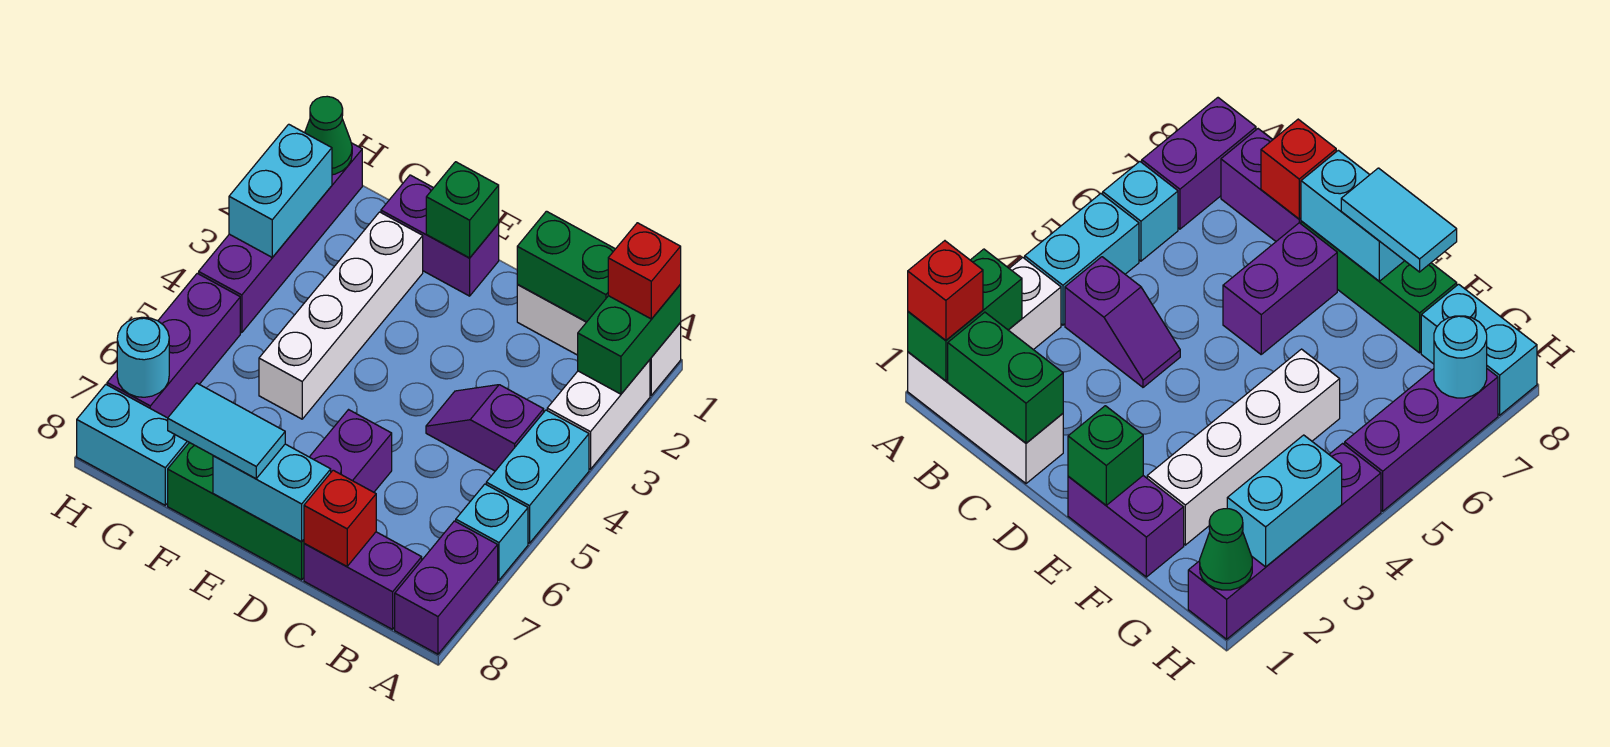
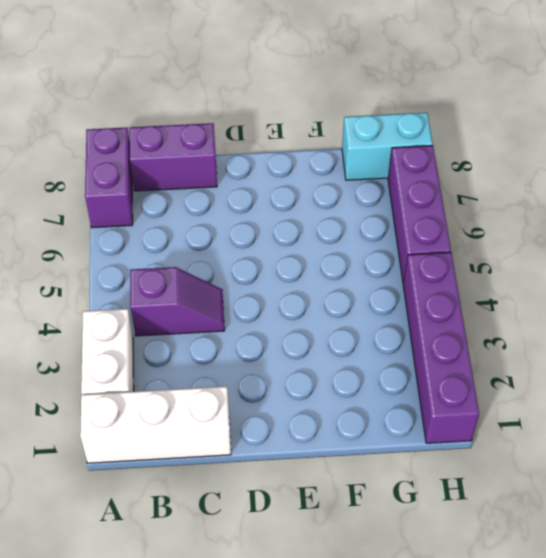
none -> cyan 1x2 brick [486,410,589,543]
none -> cyan 1x1 brick [456,484,528,580]
none -> purple 1x2 brick [310,410,392,492]

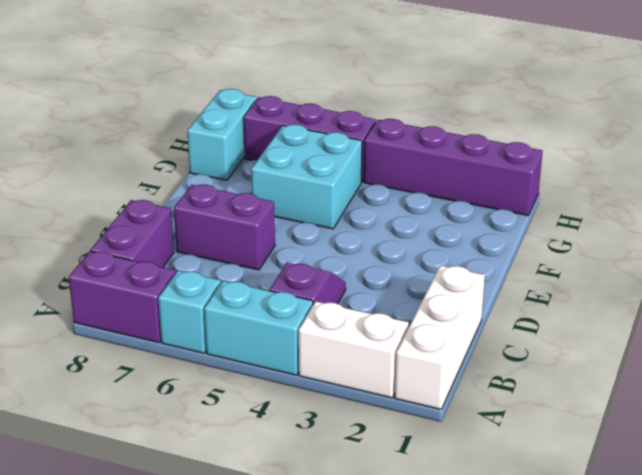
cyan 2x2 brick [251,125,362,229] -> white 1x4 brick [259,212,423,419]
none -> green 1x3 brick [168,442,304,580]
none -> purple 1x2 brick [381,175,499,296]
none -> green 1x2 brick [578,285,681,394]

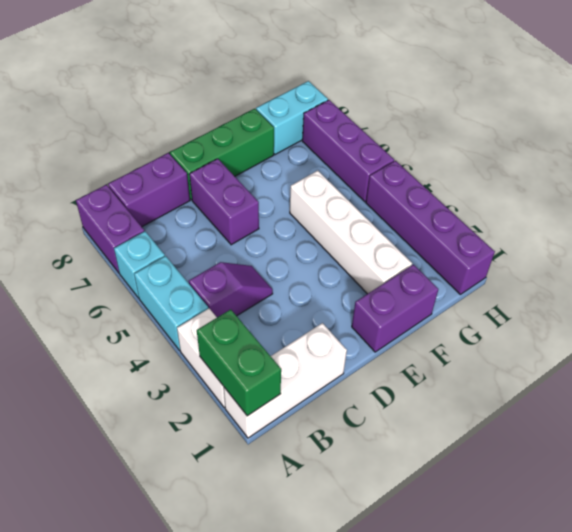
none -> green 1x2 brick [517,211,615,322]
none -> red 1x1 brick [304,470,376,566]
none -> cyan 1x2 brick [213,444,331,542]

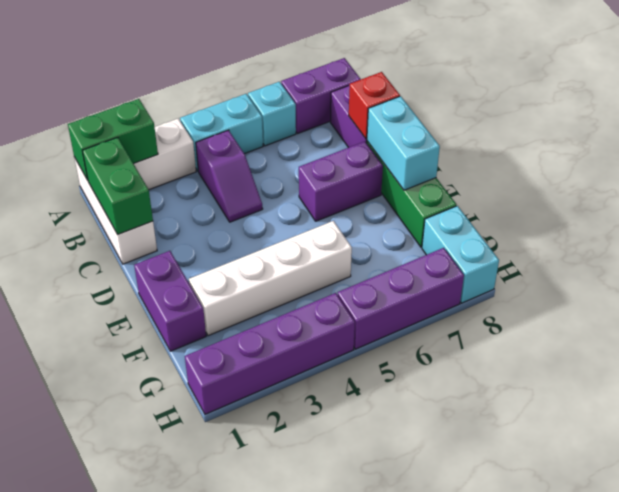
none -> green 1x1 brick [426,162,499,258]
none -> green 1x1 cone [305,96,352,175]
none -> cyan 1x2 brick [229,124,332,257]

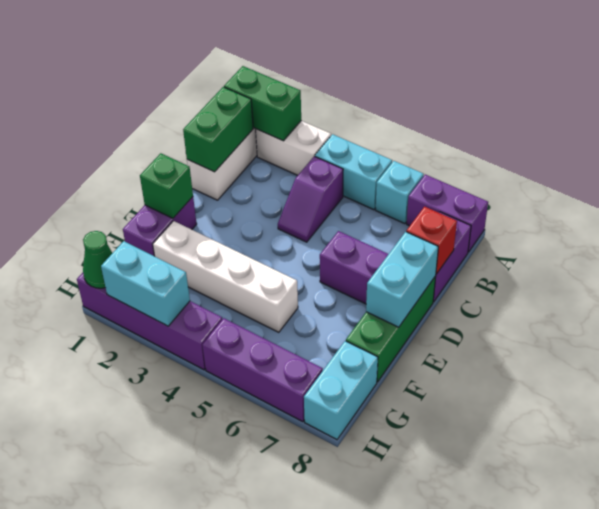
none -> cyan 1x1 round brick [117,317,169,397]
none -> red 1x1 brick [608,223,681,319]
none -> cyan 1x2 tile [168,383,285,479]

